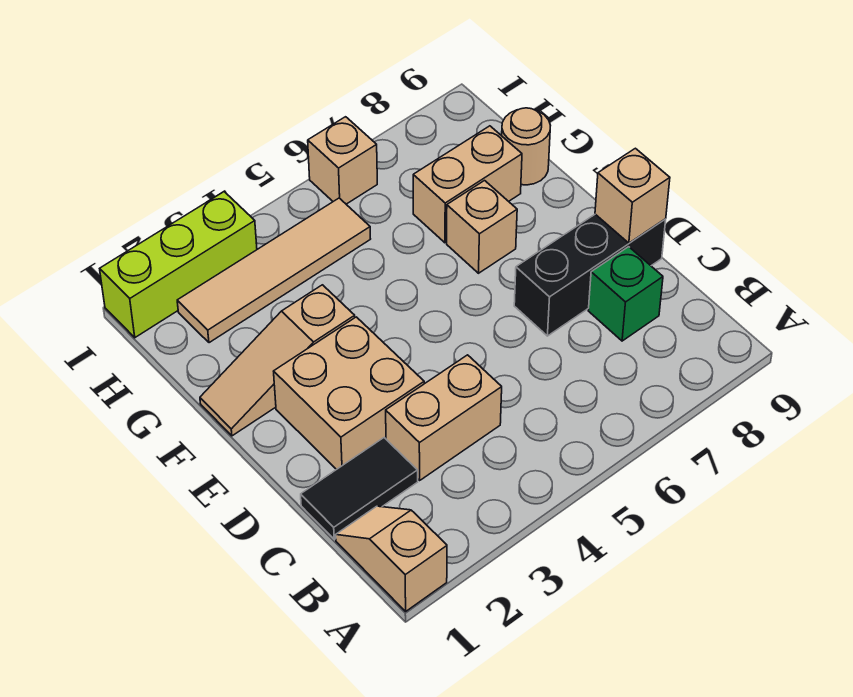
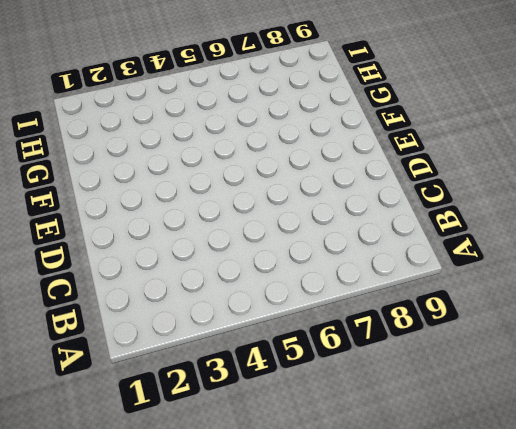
none -> tan 1x2 slope [336,506,447,611]
none -> black 1x2 tile [301,438,418,539]
none -> tan 1x2 brick [386,355,502,480]

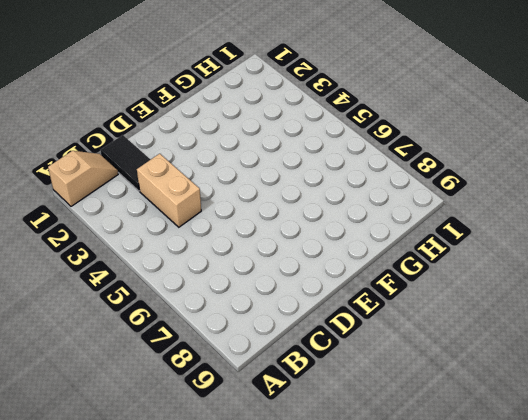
none -> green 1x1 brick [588,247,663,341]
none -> tan 2x2 brick [274,317,424,470]
none -> black 1x3 brick [514,214,666,336]

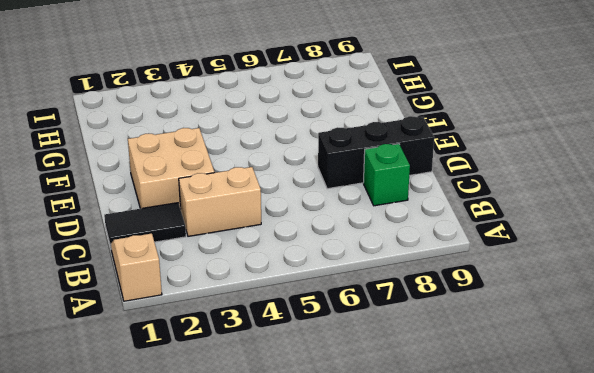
none -> tan 1x3 slope [200,285,355,436]
none -> tan 1x1 brick [447,181,517,273]
none -> tan 1x2 brick [413,126,522,243]

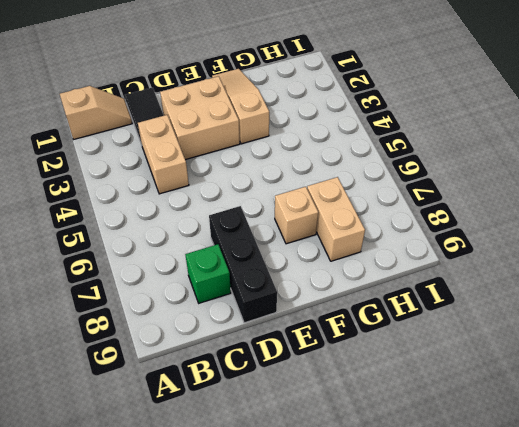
none -> tan 1x1 round brick [502,108,551,185]
none -> tan 1x4 tile [177,198,370,343]
none -> lime 1x3 brick [100,192,257,338]

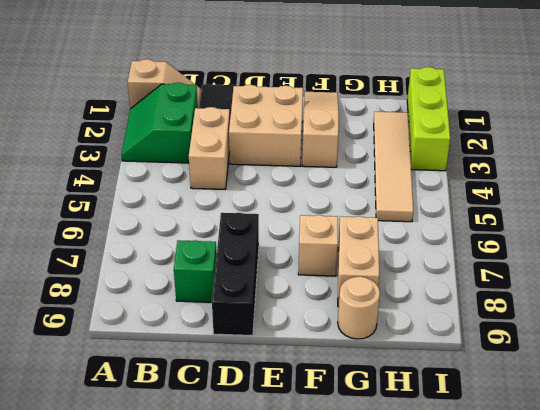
green 2x2 slope [121,83,198,163] -> none
none -> tan 1x1 brick [308,117,377,204]
none -> tan 1x1 brick [595,148,670,243]

